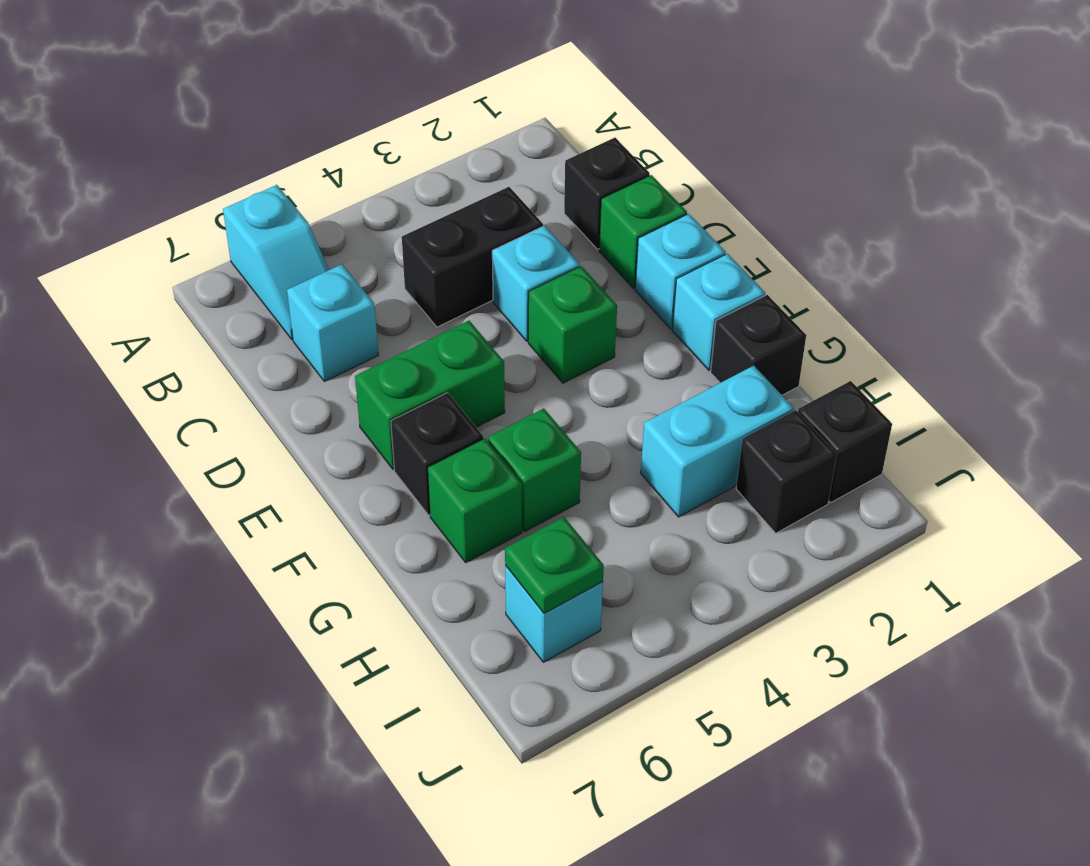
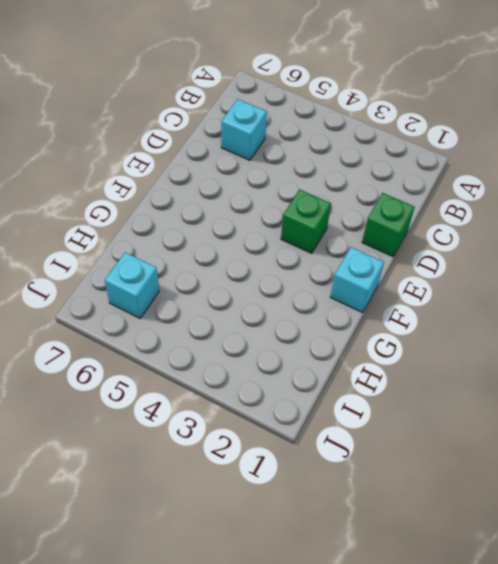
none -> cyan 1x2 slope [223,185,329,339]
none -> black 1x1 brick [564,138,650,249]
none -> black 1x2 brick [402,187,543,327]

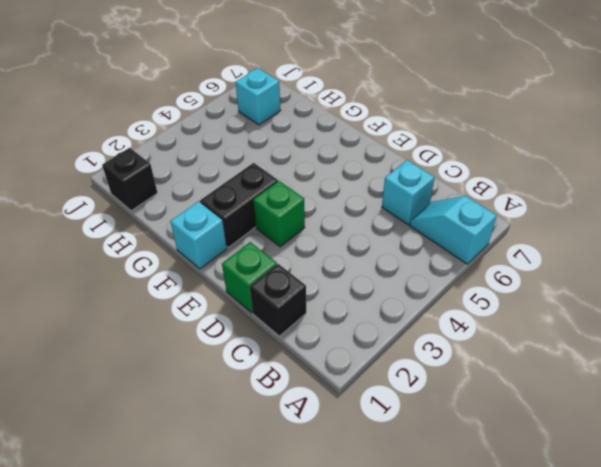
black 1x2 brick [200,163,278,248] -> black 1x2 brick moved to [402,187,543,327]
none -> cyan 1x1 brick [492,226,580,341]
none -> cyan 1x1 brick [635,214,726,329]
none -> green 1x2 brick [355,321,505,469]

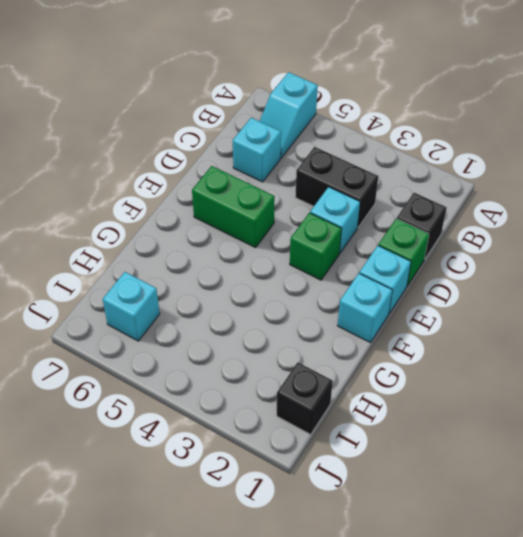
none -> black 1x1 brick [391,393,483,515]
none -> black 1x1 brick [711,295,806,395]
none -> green 1x1 brick [488,408,581,531]

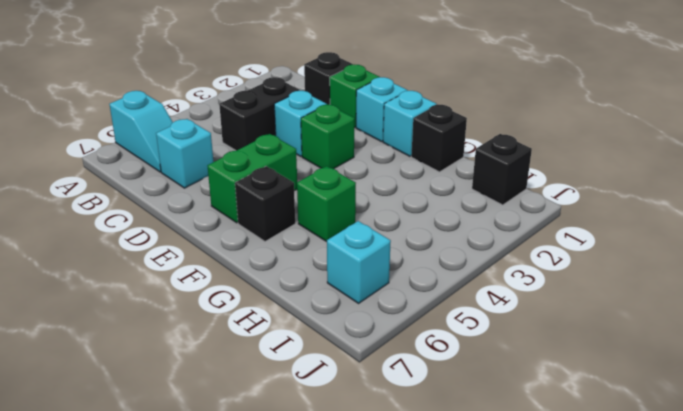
none -> green 1x1 brick [428,439,522,563]
none -> cyan 1x2 brick [641,366,794,517]
none -> black 1x1 brick [736,410,837,533]

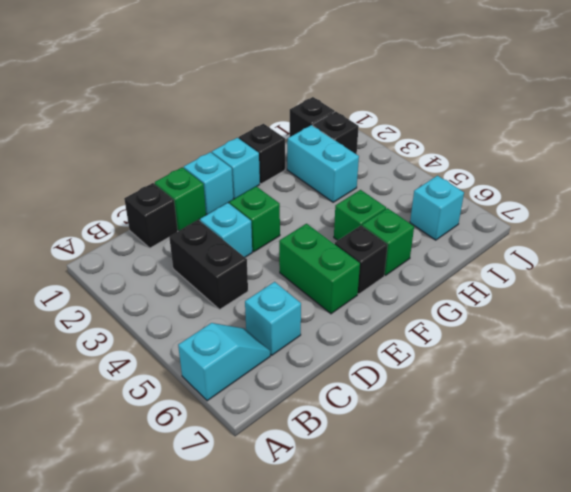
none -> green 1x1 plate [505,517,604,613]

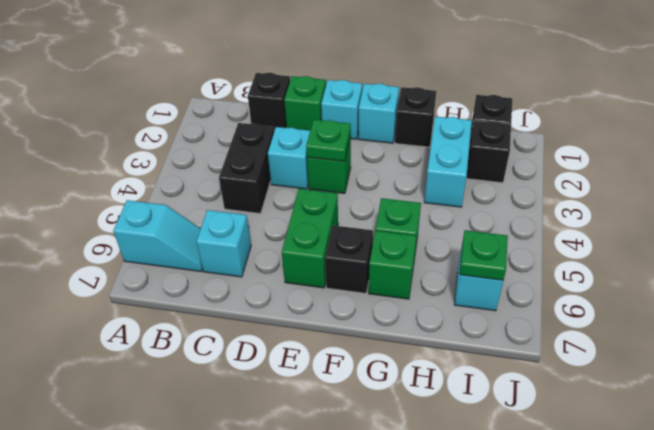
green 1x1 plate [306,120,351,161] -> none

